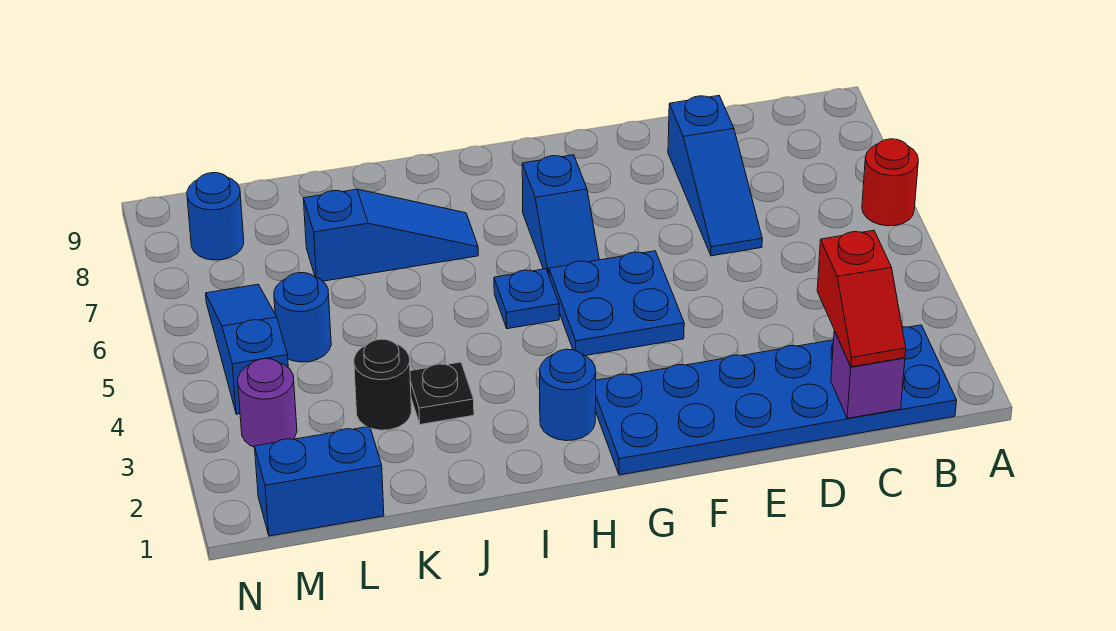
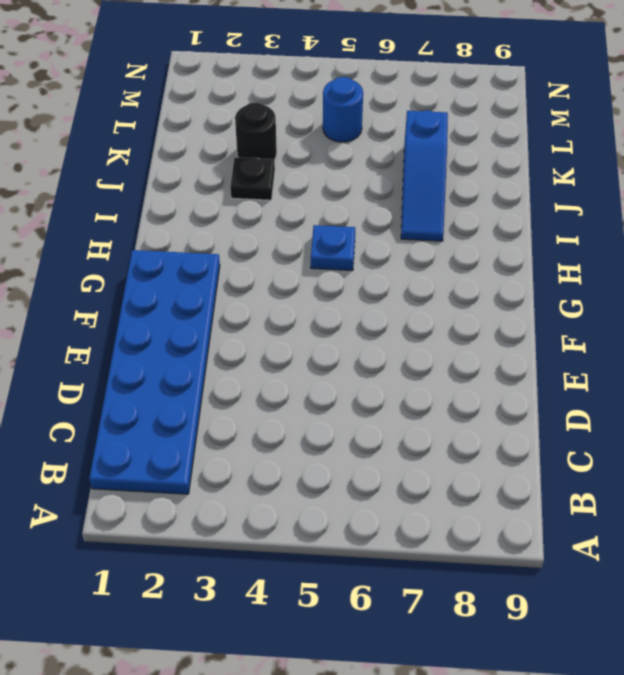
none -> red 1x1 round brick [862,139,918,226]
none -> blue 1x3 slope [668,96,762,256]
none -> blue 2x2 plate [549,251,684,356]

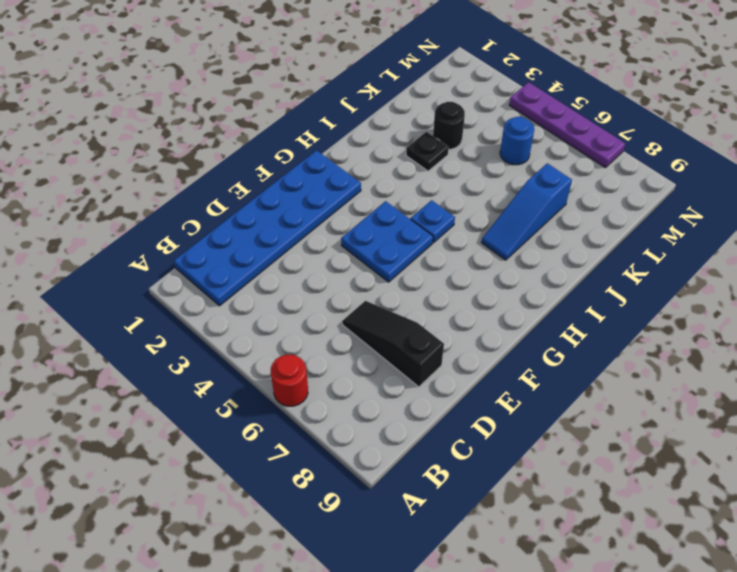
black 1x3 slope [342,301,444,387] -> blue 1x3 slope [668,96,762,256]
purple 1x4 plate [509,82,625,168] -> none
none -> blue 1x2 slope [522,155,599,275]
none -> blue 1x1 round brick [540,349,596,441]
none -> blue 1x2 brick [255,426,384,536]

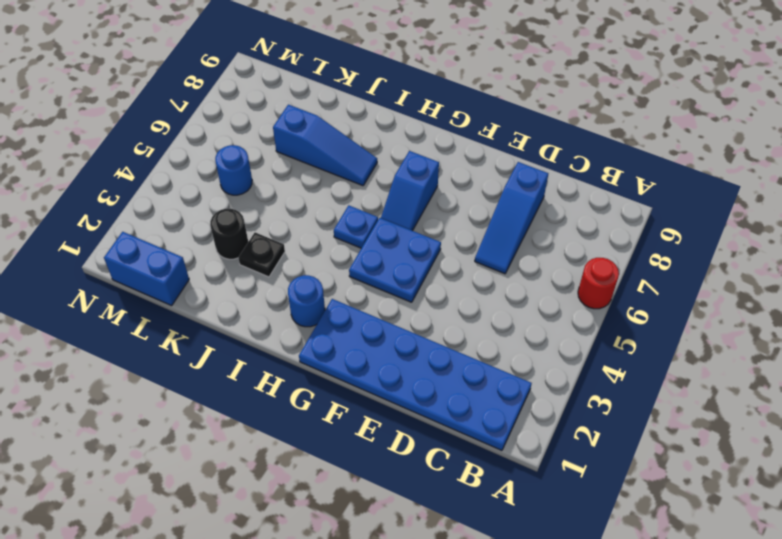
none -> purple 1x1 round brick [238,359,297,447]
none -> blue 1x3 slope [206,284,288,414]
none -> blue 1x1 round brick [187,173,244,260]

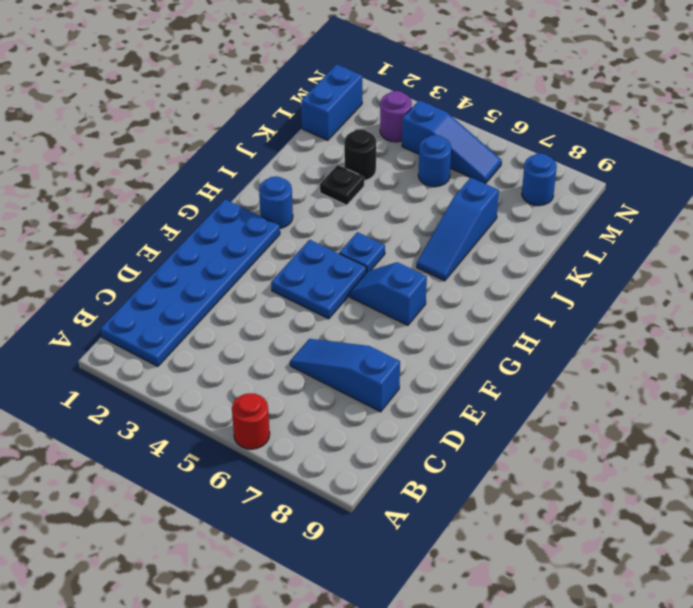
none -> purple 1x1 brick [831,331,905,418]
none -> red 1x2 slope [817,230,906,367]

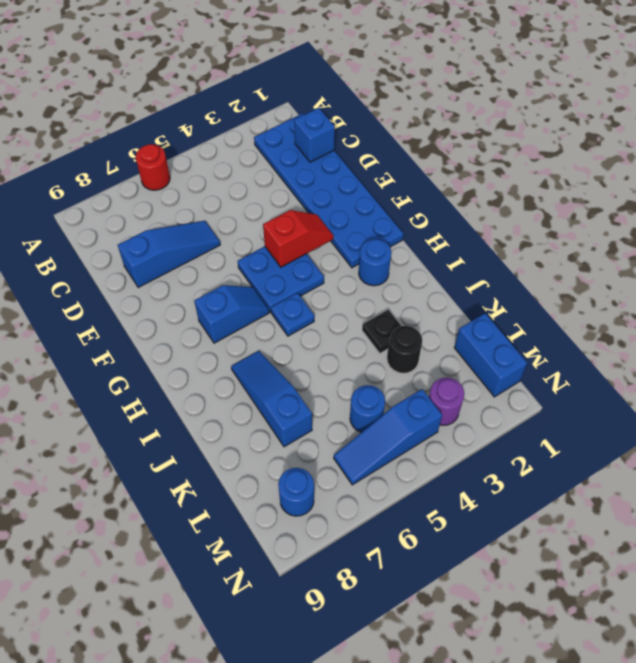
blue 1x1 brick [294,108,335,162] -> purple 1x1 brick [831,331,905,418]
red 1x2 slope [263,210,333,267] -> red 1x2 slope moved to [817,230,906,367]

